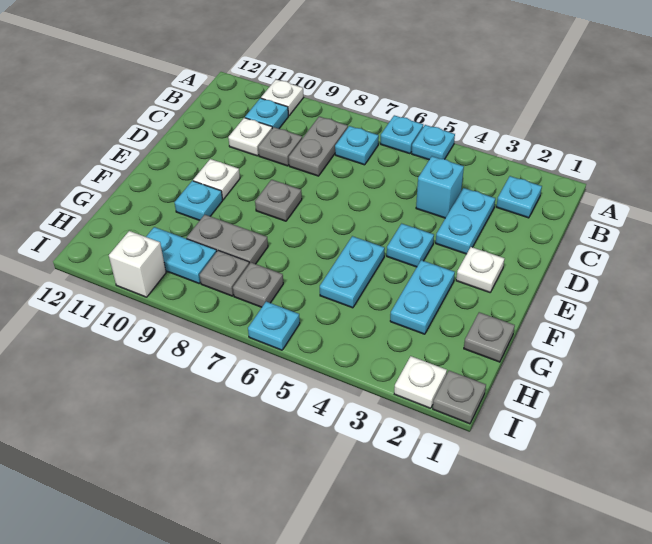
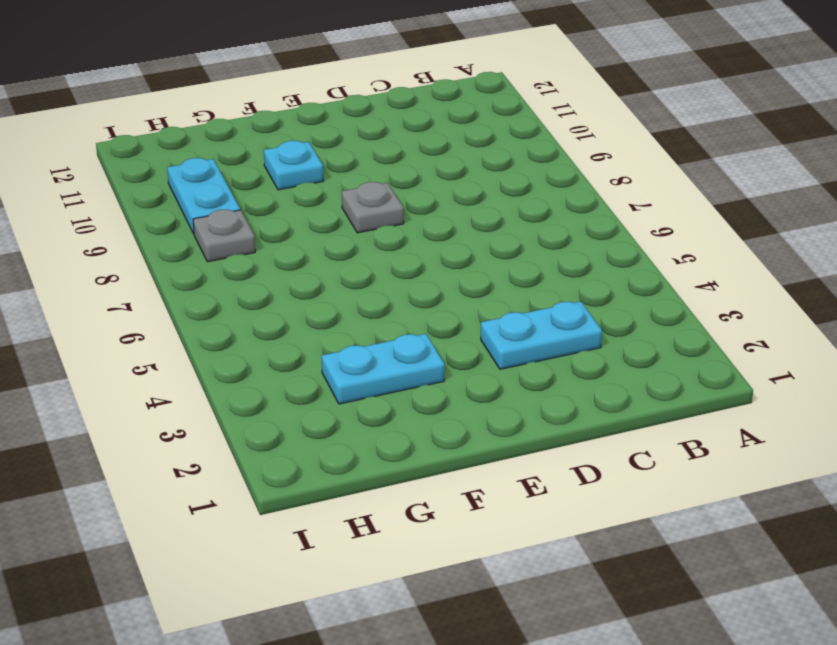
none -> cyan 1x1 plate [412,125,455,160]
none -> cyan 1x1 plate [381,115,423,154]
none -> white 1x1 plate [261,79,304,115]

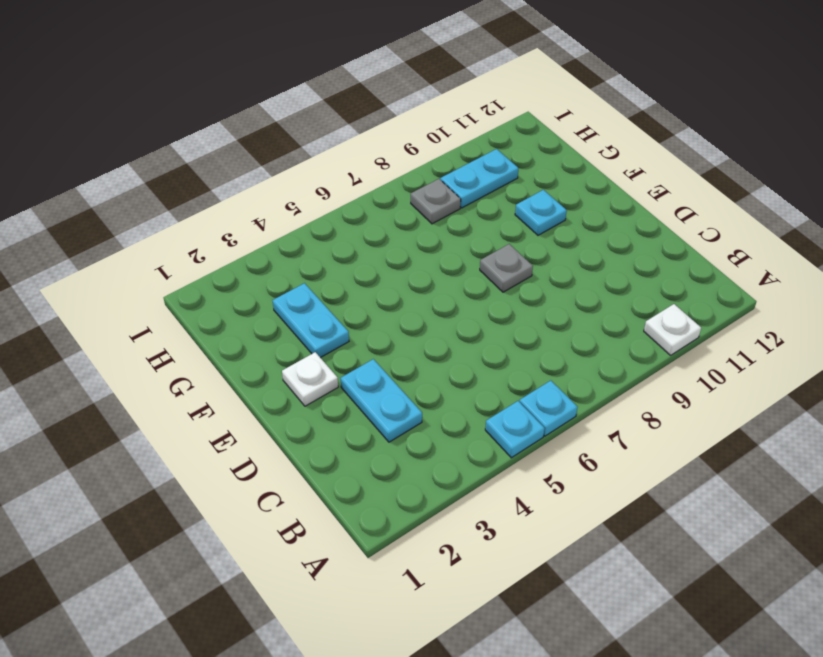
none -> cyan 1x1 plate [496,176,542,218]
none -> cyan 1x1 plate [335,126,379,165]
none -> grey 1x2 plate [289,117,348,176]

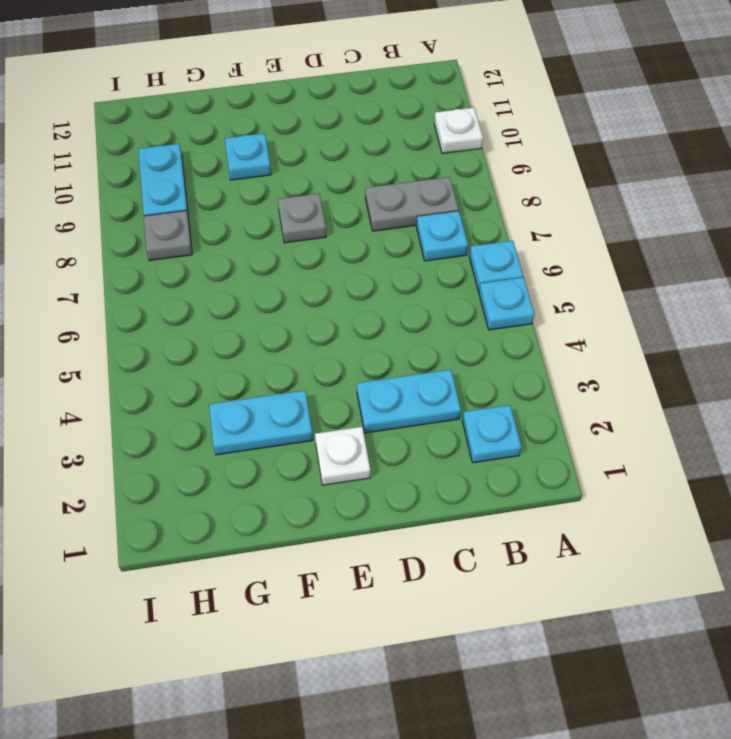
none -> cyan 1x1 plate [245,98,288,129]
none -> cyan 1x1 brick [416,156,464,218]
none -> grey 1x1 plate [258,127,302,166]

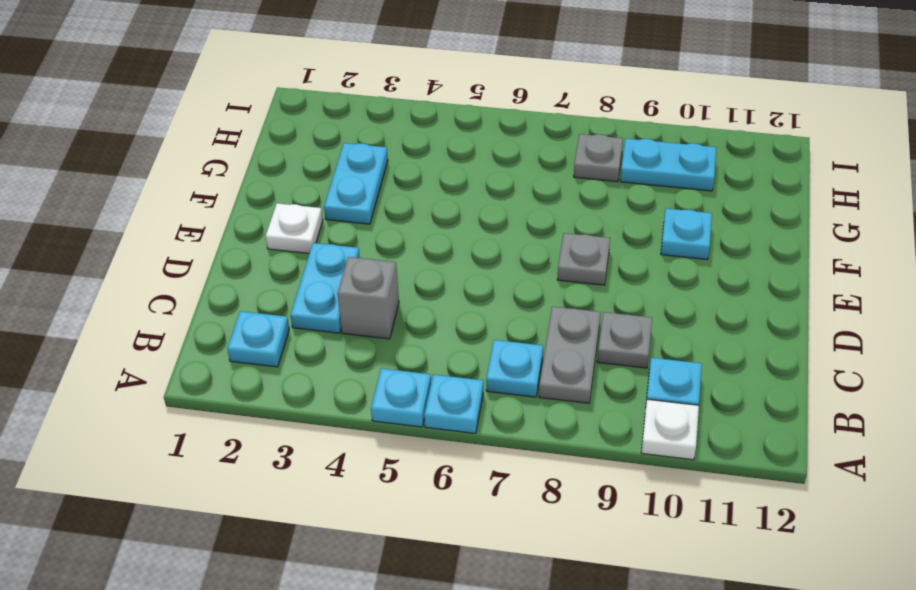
grey 1x1 brick [337,257,399,339] -> cyan 1x1 brick [416,156,464,218]
none -> white 1x1 plate [228,118,272,156]
none -> cyan 1x1 plate [387,224,434,267]
none -> white 1x1 plate [193,159,240,199]

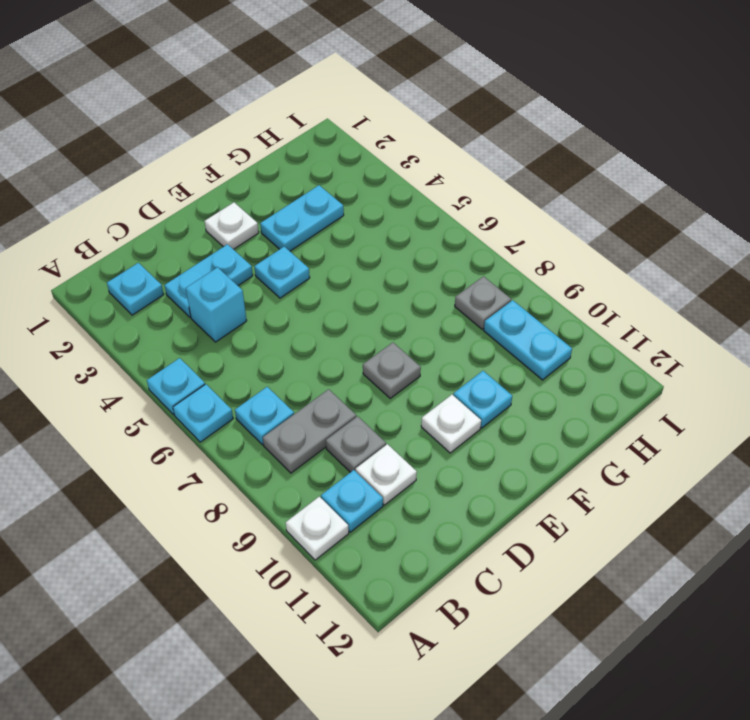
none -> cyan 1x2 plate [320,236,385,308]
none -> grey 1x1 plate [464,312,515,362]
none -> grey 1x2 plate [187,215,268,264]

